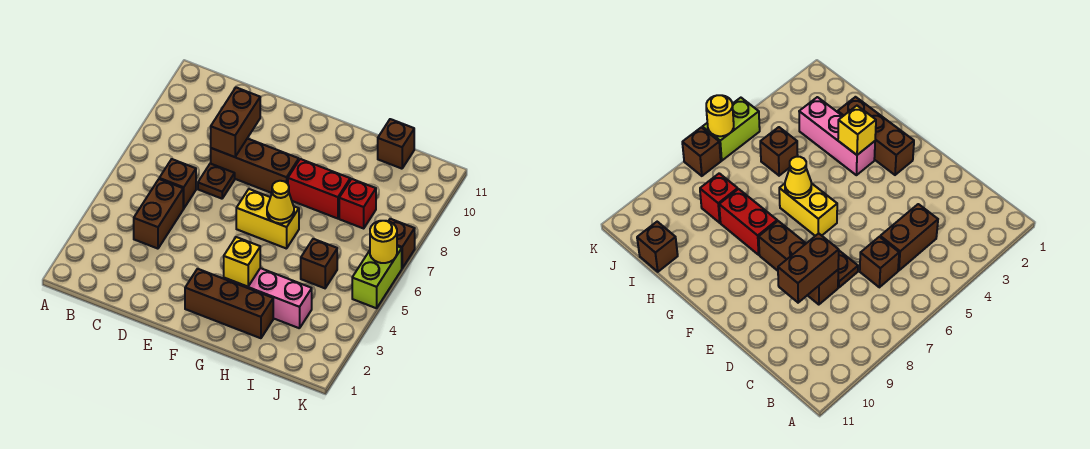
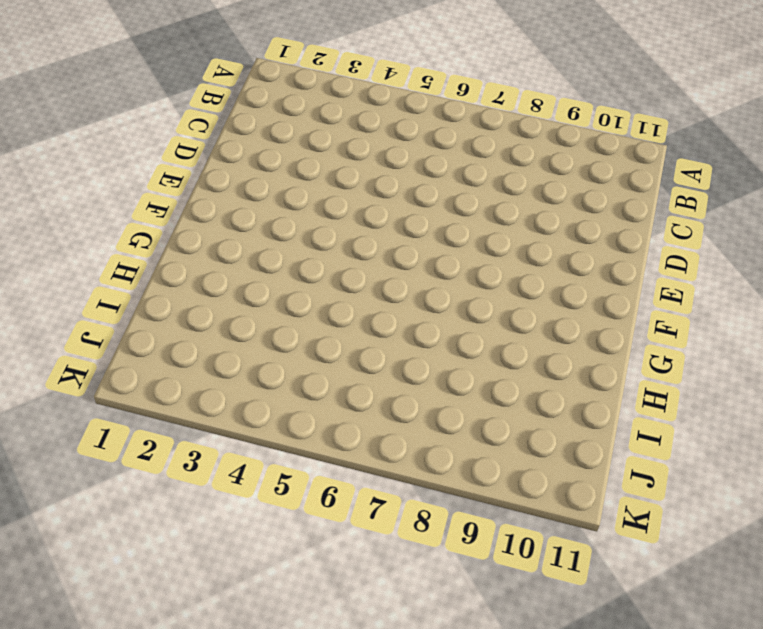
none -> brown 1x2 brick [134,179,183,249]
none -> brown 1x1 brick [159,159,196,209]
none -> brown 1x1 plate [198,163,235,199]

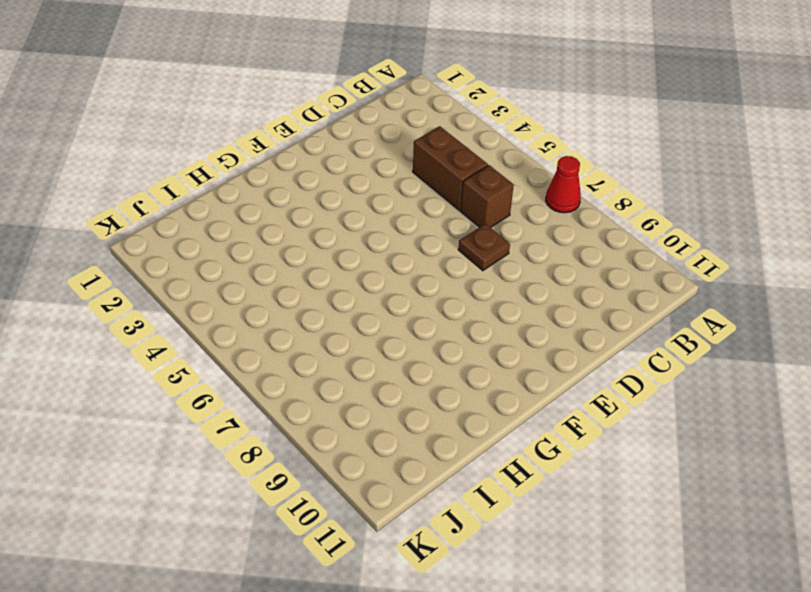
red 1x1 cone [546,156,581,213] -> none
none -> brown 1x3 brick [211,138,299,193]
none -> brown 1x3 brick [185,269,273,338]
none -> yellow 1x2 brick [236,189,299,249]

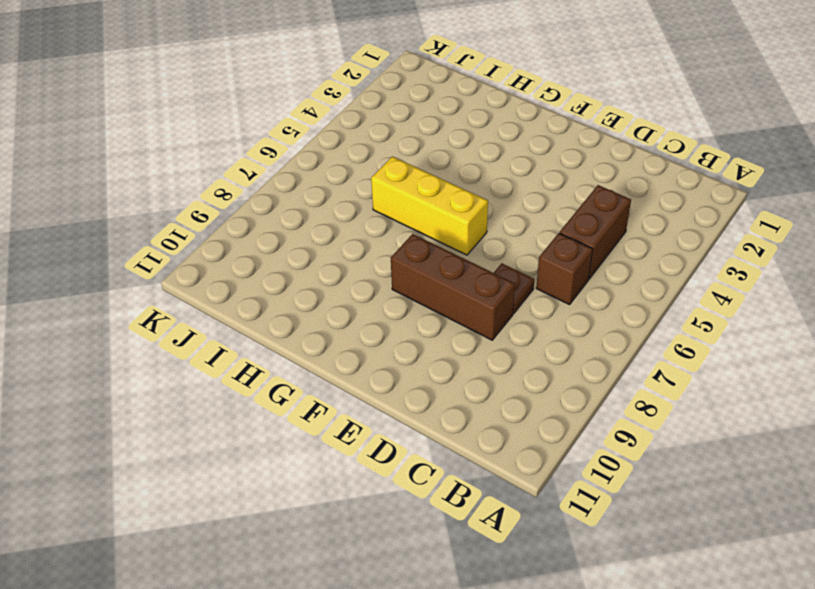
yellow 1x3 brick [371,156,488,255] -> yellow 1x2 brick [236,189,299,249]
none -> brown 1x3 brick [185,269,273,338]
none -> pink 1x3 brick [224,268,312,328]
none -> red 1x2 brick [288,159,350,219]

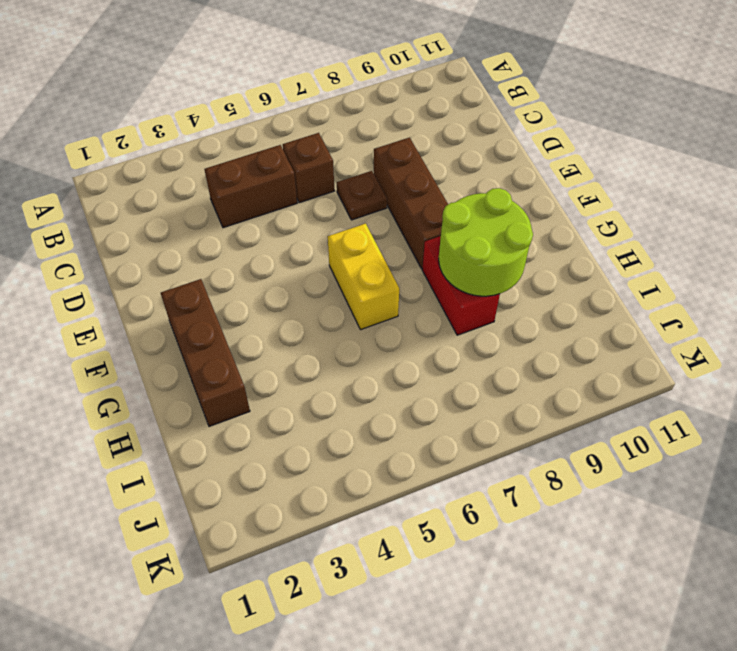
lime 2x2 round brick [439,188,533,296] -> none
none -> pink 1x3 brick [224,268,312,328]
none -> brown 1x1 brick [301,239,337,288]
none -> red 1x1 brick [339,179,376,228]

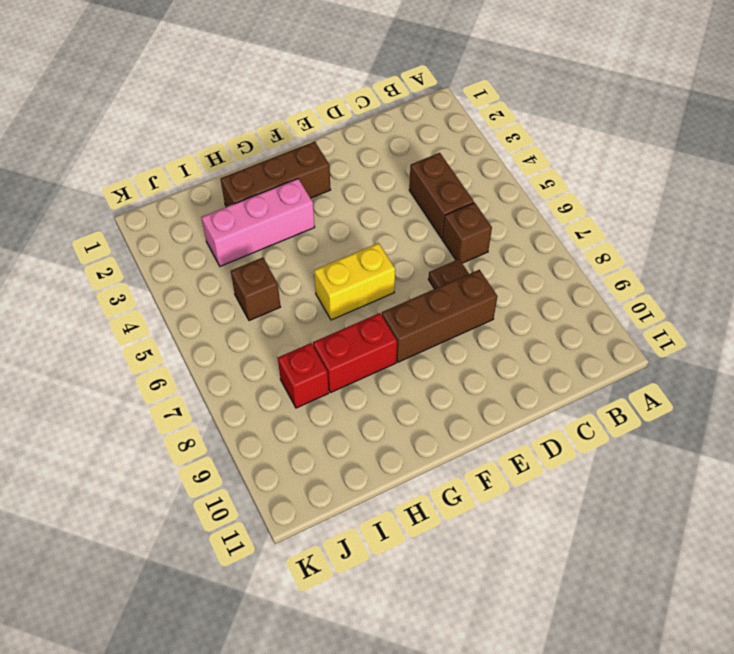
none -> brown 1x1 brick [378,119,414,169]
none -> lime 1x2 brick [352,246,402,308]
none -> brown 1x1 brick [389,219,415,268]

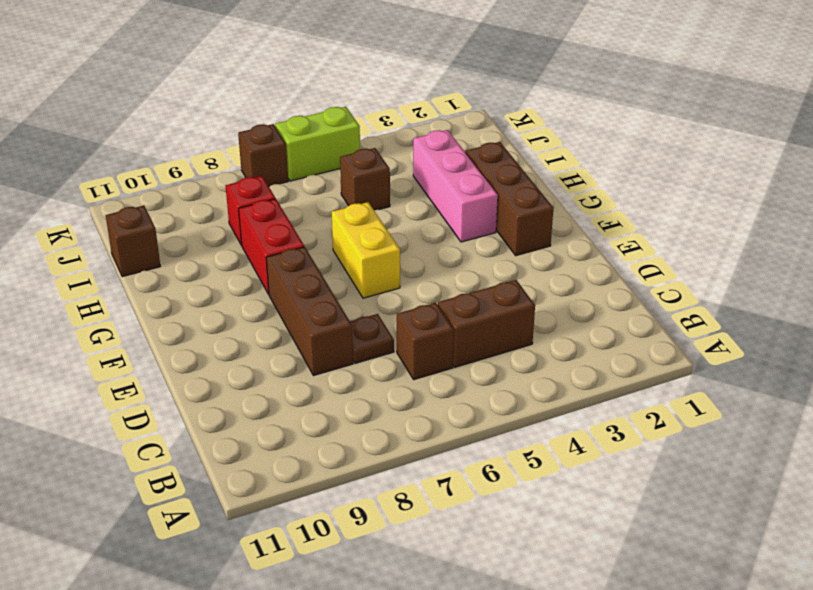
none -> brown 1x2 brick [211,88,260,157]
none -> yellow 1x1 brick [224,237,260,287]
none -> yellow 1x1 cone [267,181,294,223]

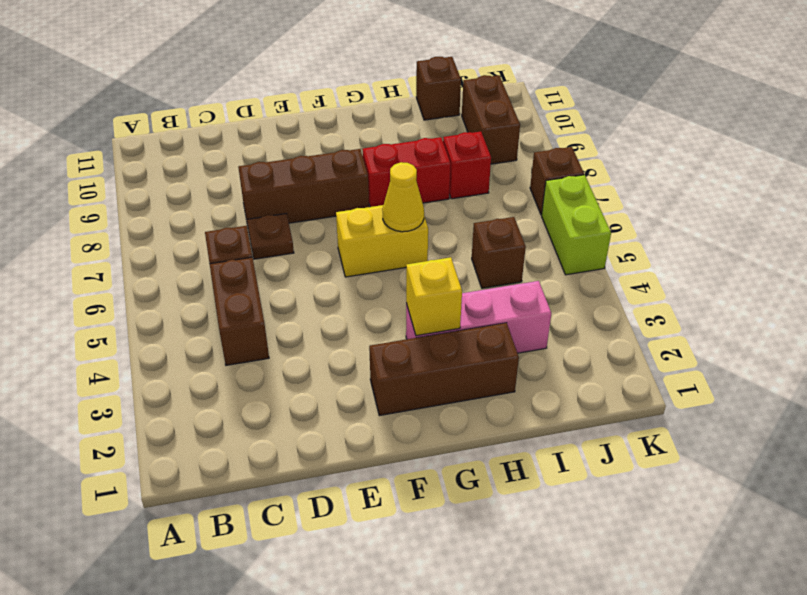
brown 1x2 brick [462,75,520,164] -> brown 1x2 brick moved to [211,88,260,157]
none -> yellow 1x1 round brick [370,221,397,263]

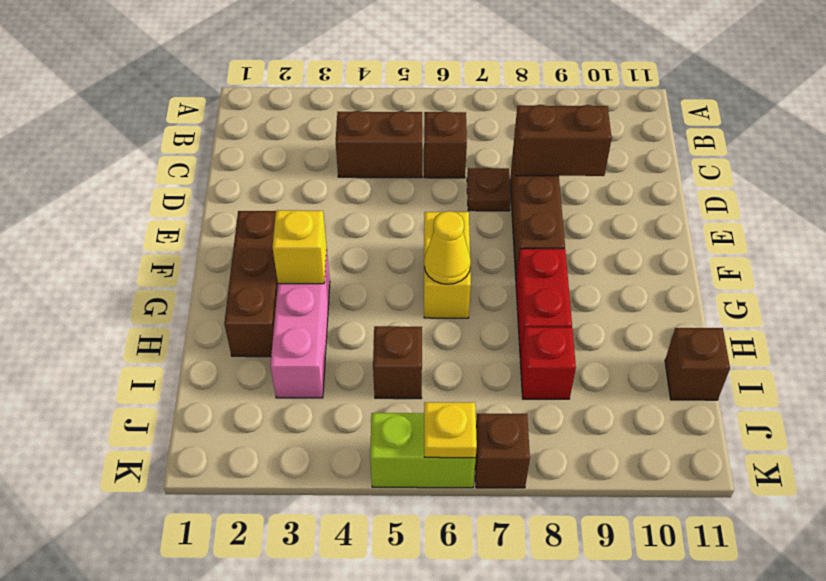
yellow 1x1 plate [424,402,477,458] -> yellow 1x1 round brick [370,221,397,263]

